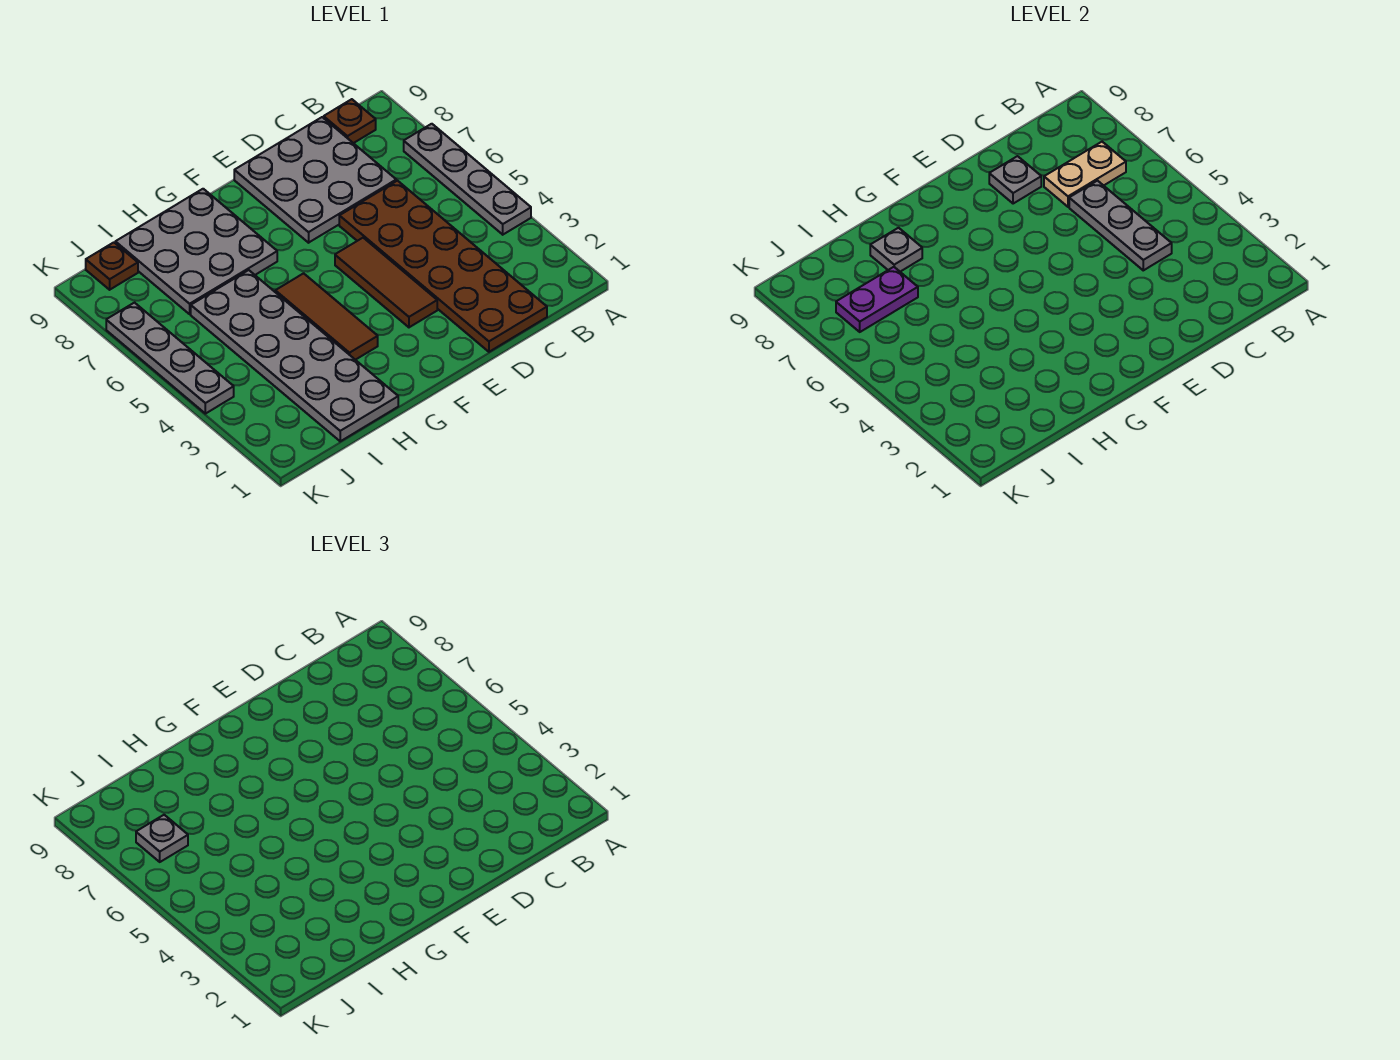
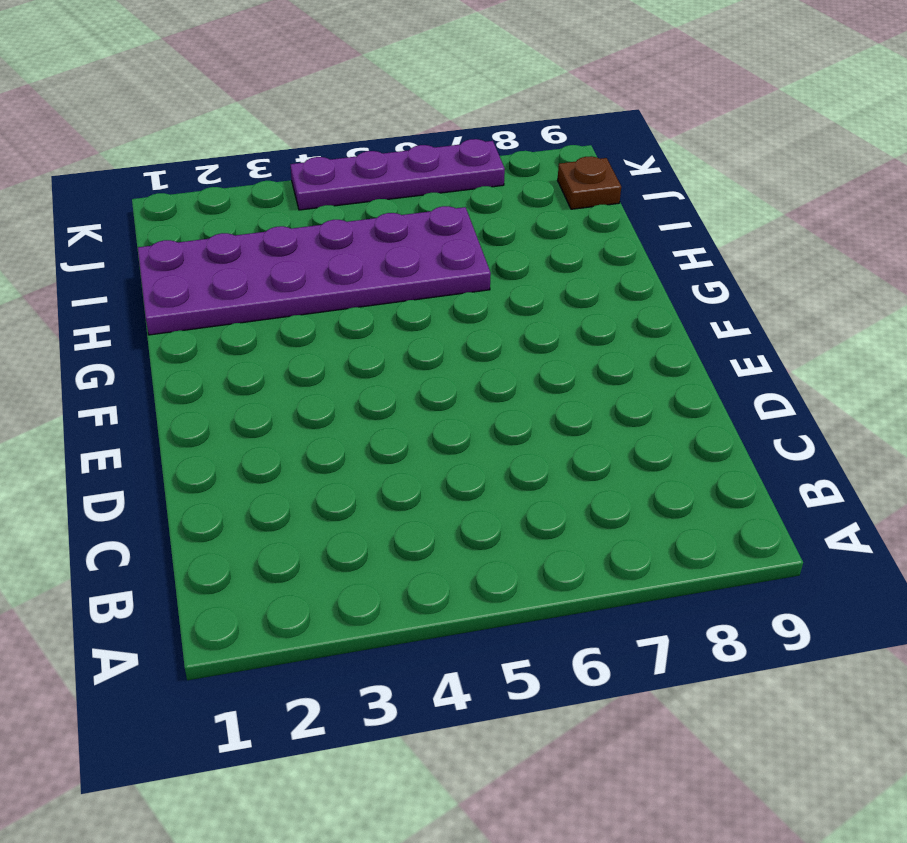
purple 2x6 plate [138,206,491,335] -> grey 2x6 plate [191,270,398,441]
purple 1x4 plate [290,139,505,210] -> grey 1x4 plate [106,303,234,414]
none -> grey 1x4 plate [404,124,531,235]
none -> brown 1x1 plate [324,99,376,143]
none -> brown 2x6 plate [339,181,547,352]

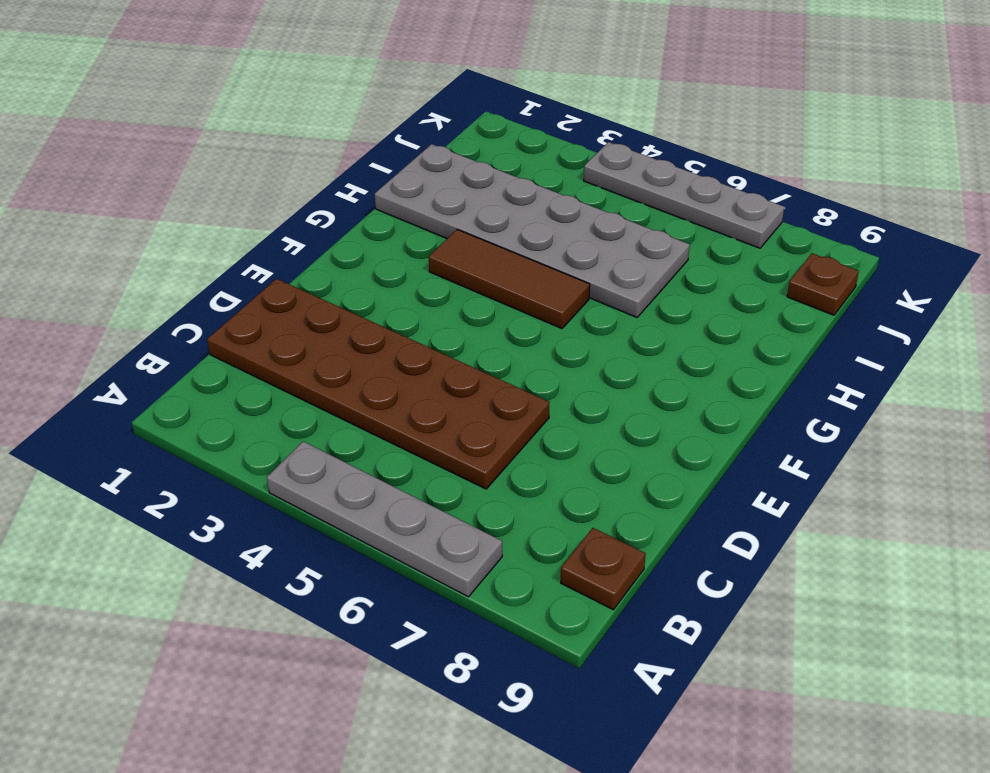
none -> grey 3x3 plate [234,117,396,243]
none -> brown 1x3 tile [335,238,437,327]
none -> grey 3x3 plate [115,189,277,314]

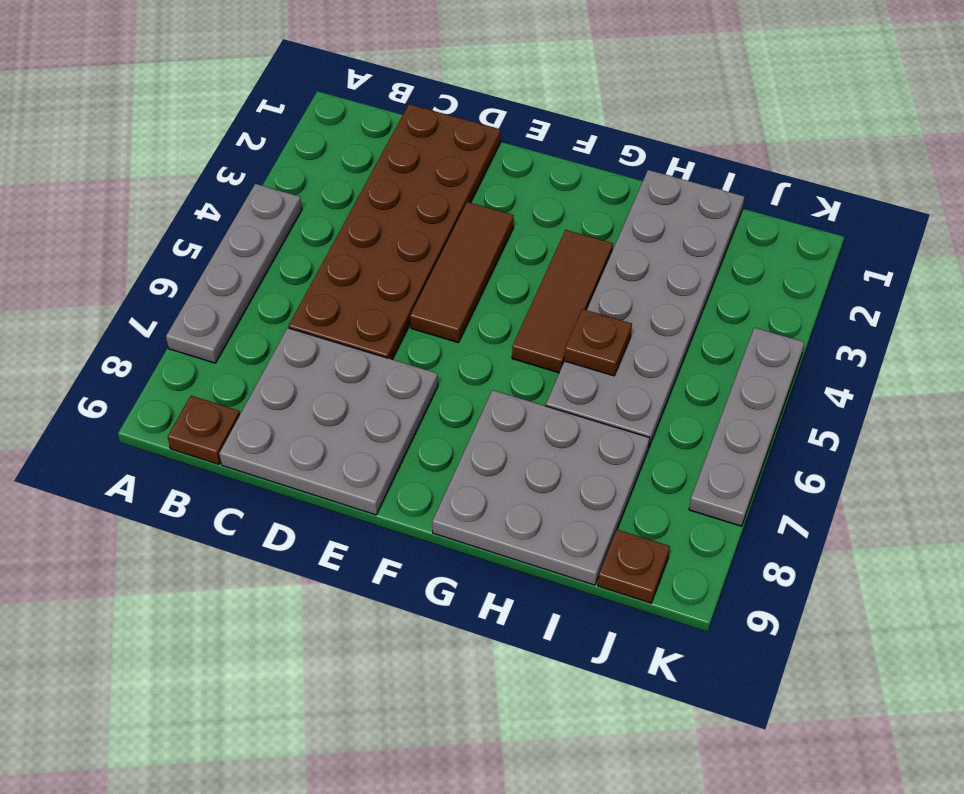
brown 1x1 plate [564,309,632,376] -> none
none -> tan 1x2 plate [1044,142,1126,207]
none -> grey 1x3 plate [1069,181,1172,270]
none -> grey 1x1 plate [989,156,1041,204]

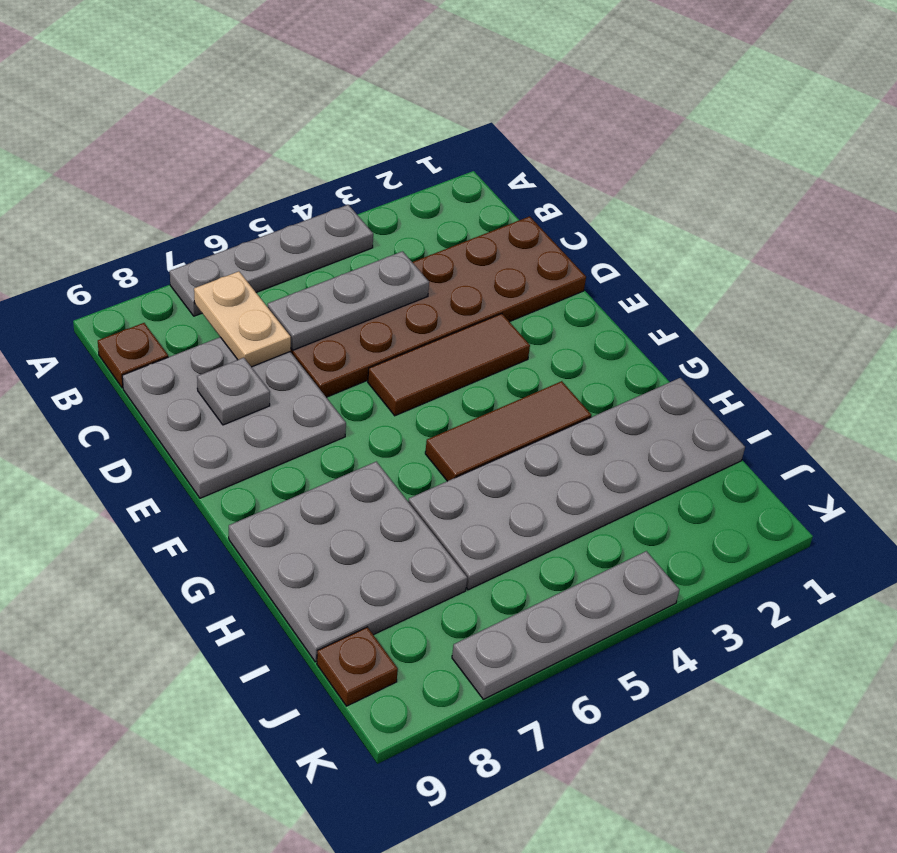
none -> grey 1x1 plate [870,228,922,272]
none -> purple 1x2 plate [836,267,918,332]
none -> grey 1x1 plate [136,815,188,862]

